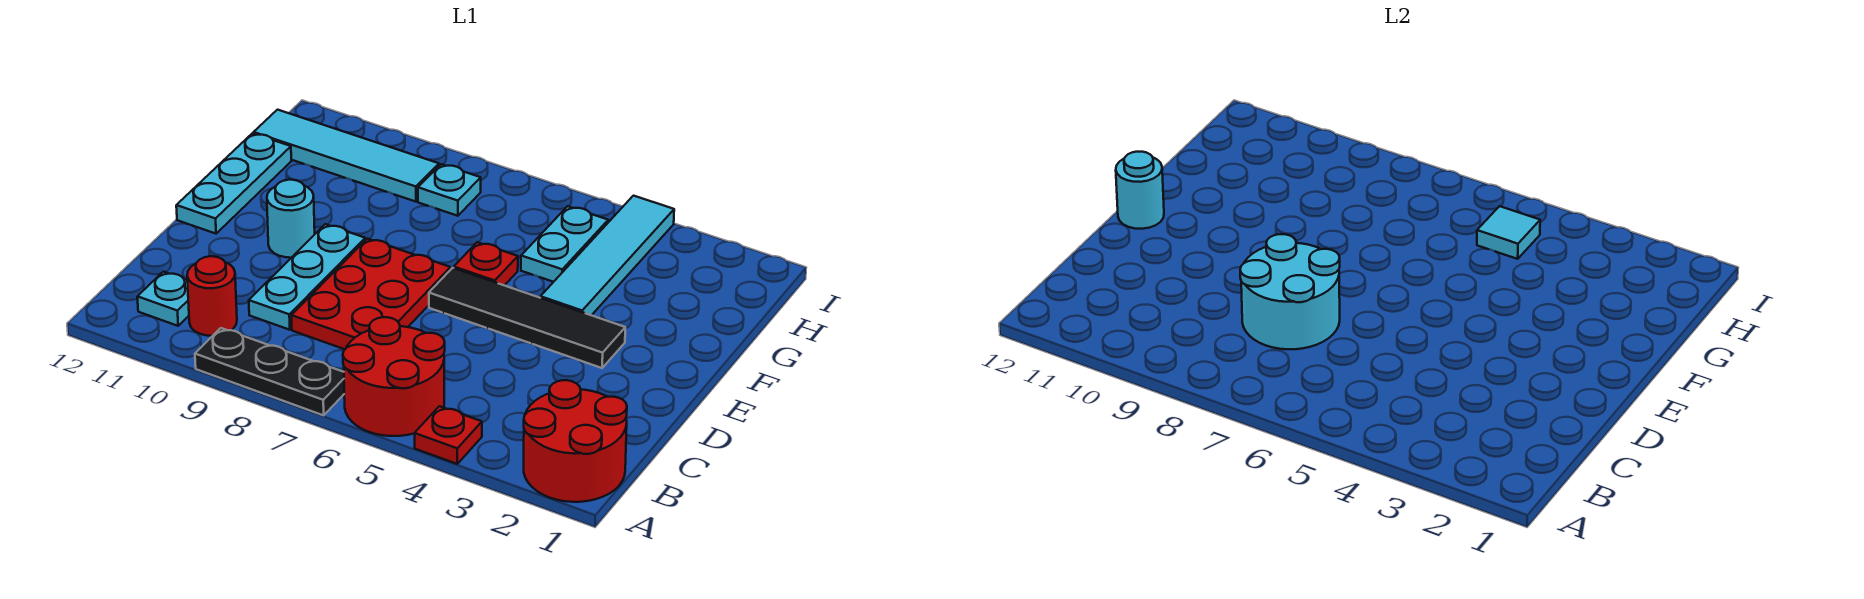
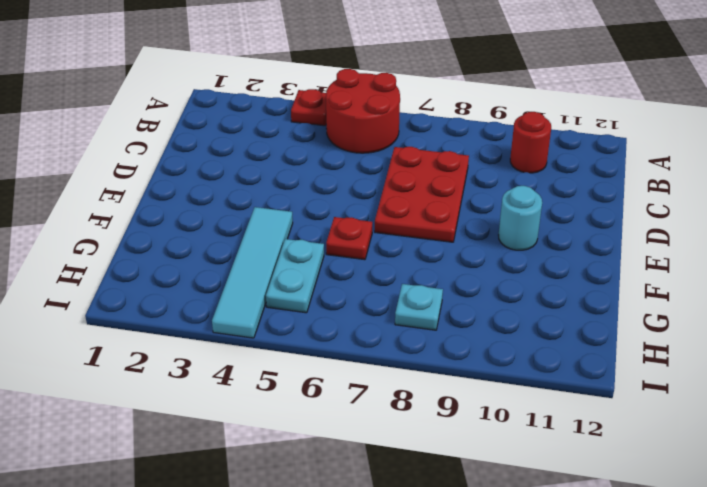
none -> red 2x2 round brick [524,380,627,502]
none -> black 1x3 plate [195,328,344,415]
none -> cyan 1x1 plate [137,272,189,326]

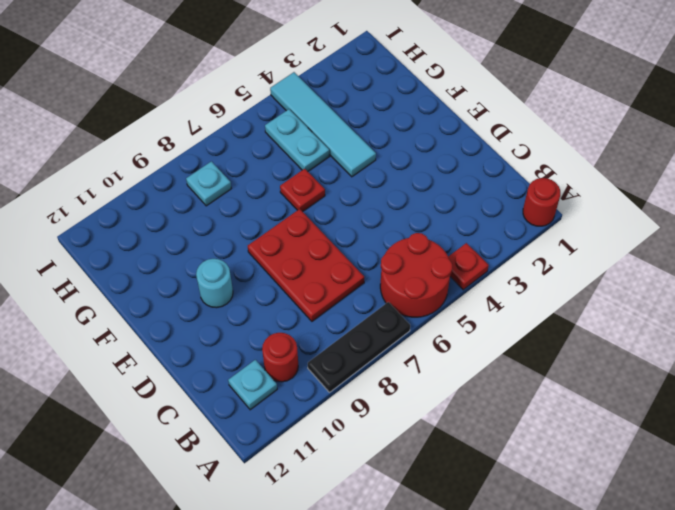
red 1x1 round brick [523,178,560,226] -> red 2x2 round brick [524,380,627,502]
none -> cyan 1x3 plate [249,224,365,330]
none -> black 1x4 tile [429,268,625,368]
none -> cyan 1x3 plate [176,133,291,234]

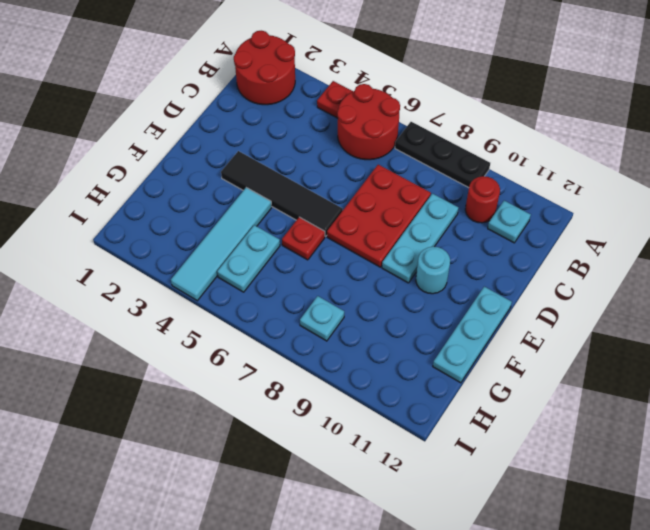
none -> cyan 1x4 tile [254,110,439,202]
none -> cyan 2x2 round brick [1240,234,1340,349]
none -> cyan 1x1 round brick [1116,152,1164,229]

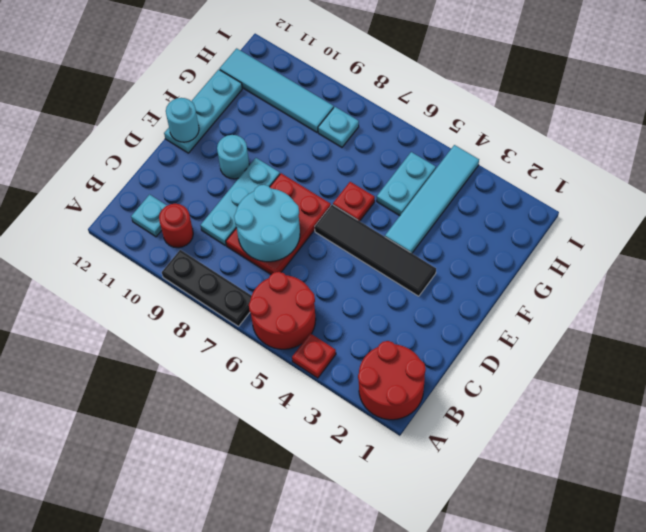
none -> cyan 1x1 tile [1477,206,1540,259]

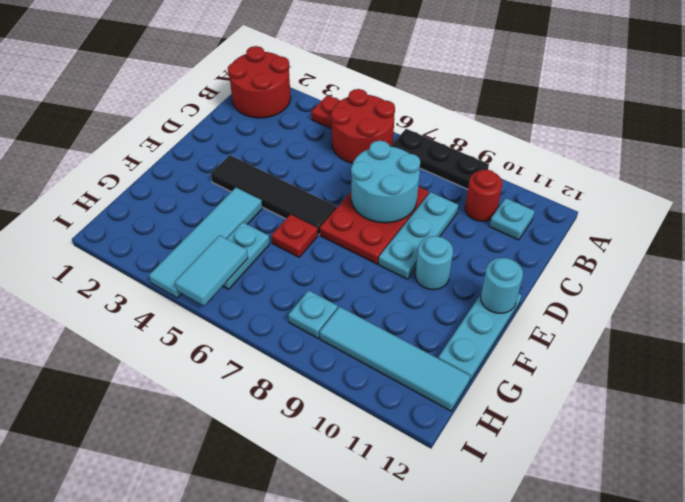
cyan 1x2 tile [175,235,248,305] -> cyan 1x1 tile [1477,206,1540,259]

